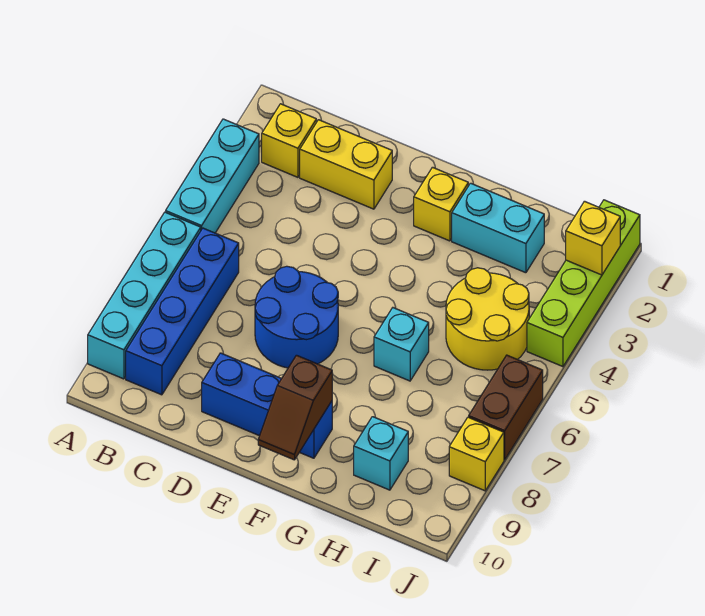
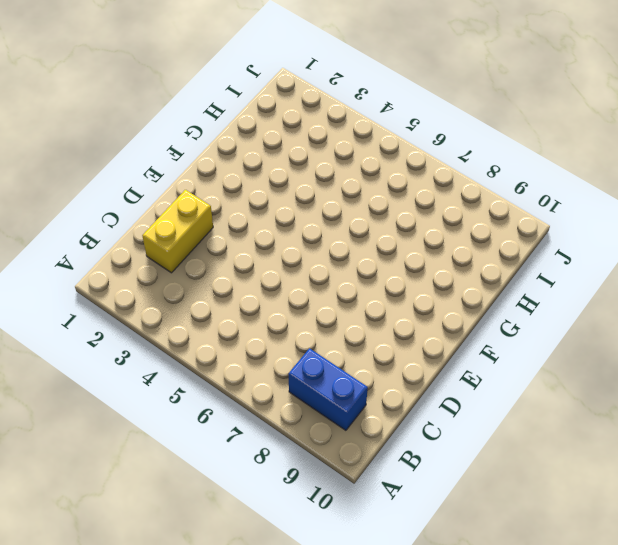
blue 1x2 brick [288,348,368,430] -> blue 1x4 brick [126,228,239,395]
none -> cyan 1x3 brick [166,119,259,233]
none -> cyan 1x4 brick [88,212,201,379]
none -> yellow 1x1 brick [262,104,316,177]

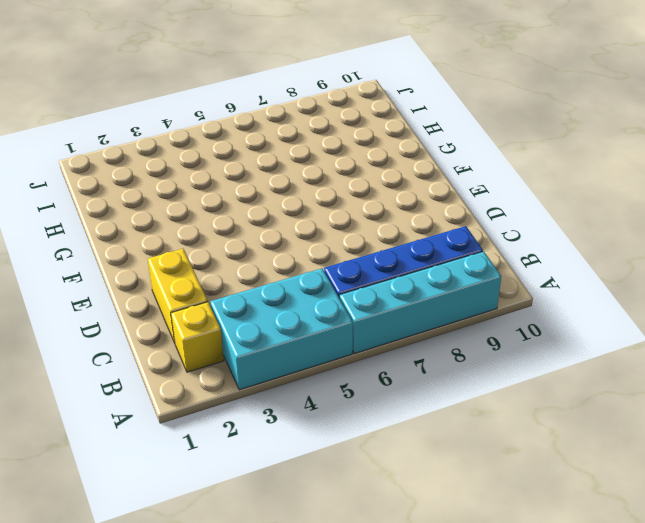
cyan 2x3 brick [210,268,353,390] -> cyan 1x3 brick [166,119,259,233]
none -> blue 2x2 round brick [255,266,338,368]
none -> blue 1x3 brick [202,353,332,458]
none -> yellow 1x1 brick [414,167,468,241]

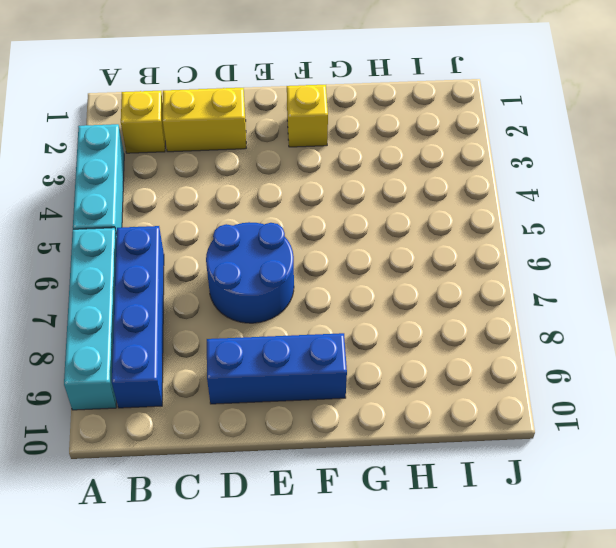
none -> cyan 1x2 brick [452,183,544,273]
none -> cyan 1x1 brick [374,308,429,381]
none -> yellow 2x2 round brick [446,268,529,370]

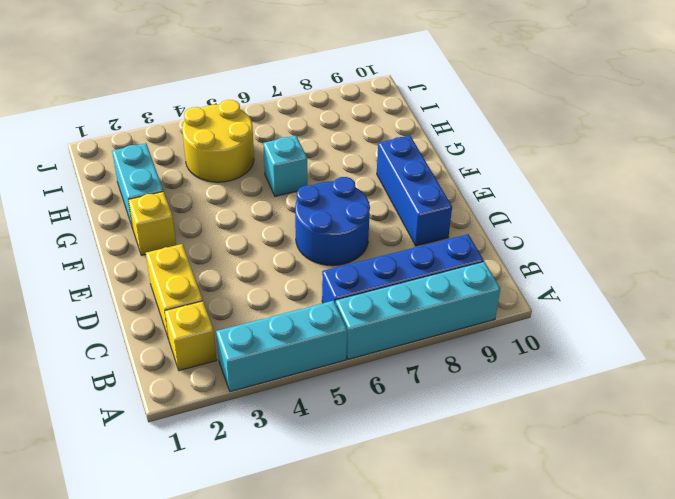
none -> cyan 1x1 brick [354,417,408,490]
none -> lime 1x4 brick [527,200,640,367]
none -> brown 1x2 brick [469,355,543,460]

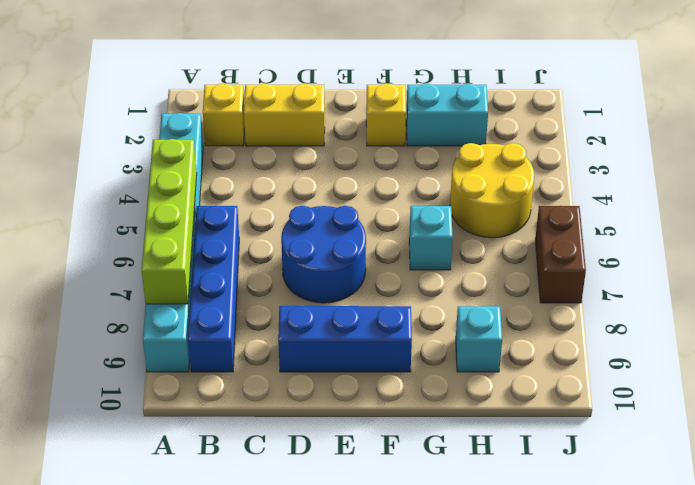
lime 1x4 brick [142,139,197,304] -> lime 1x4 brick moved to [527,200,640,367]
none -> yellow 1x1 brick [449,417,504,491]
none -> brown 1x2 slope [258,355,332,460]
none -> yellow 1x1 brick [566,201,620,275]

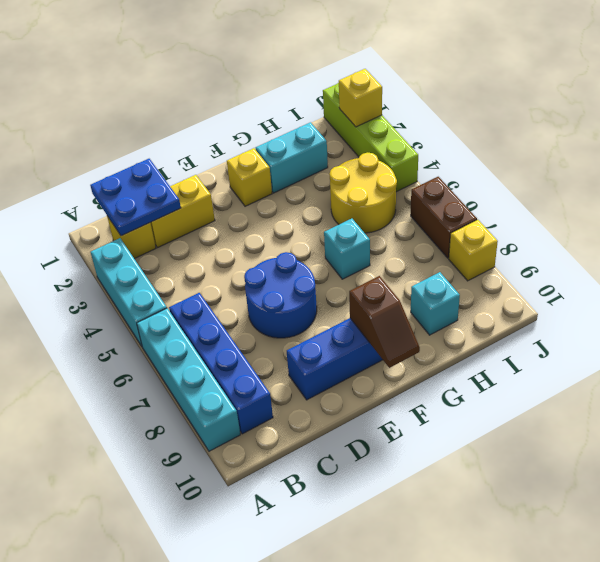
blue 2x2 plate [90,159,181,236] -> none

